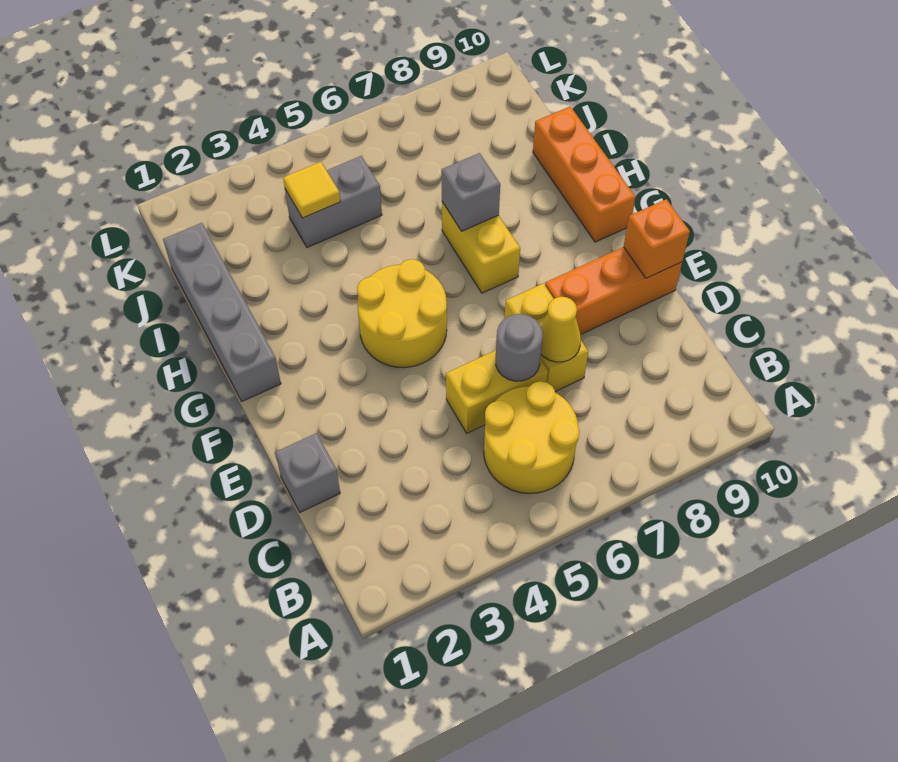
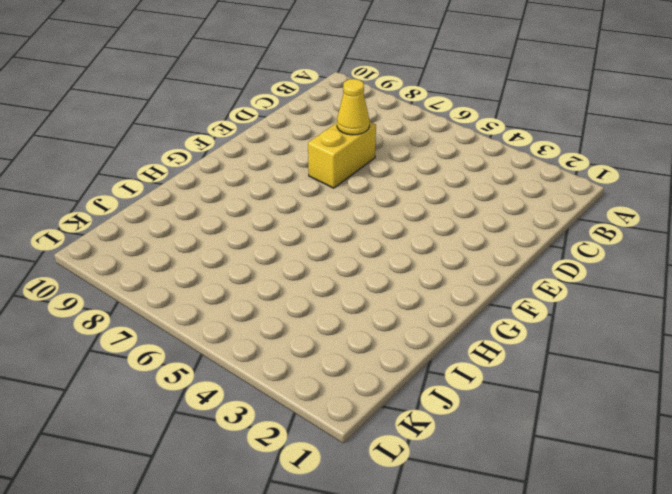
none -> yellow 2x2 round brick [484,381,579,493]
none -> grey 1x1 brick [275,433,340,512]
none -> yellow 1x2 brick [446,350,548,433]

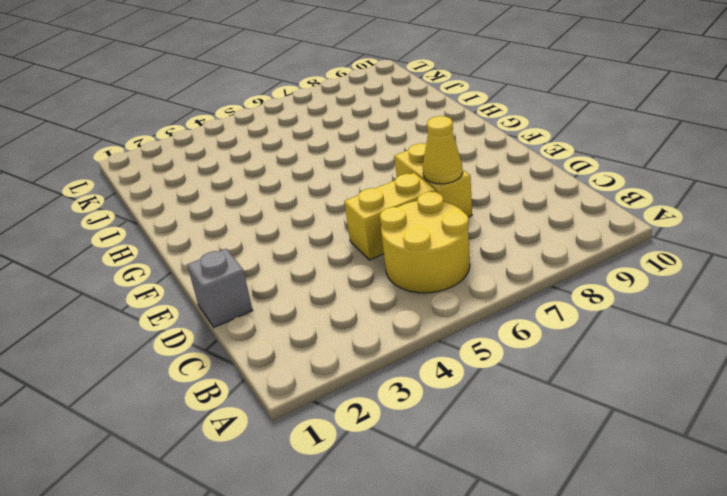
none -> orange 1x3 brick [545,247,682,335]
none -> yellow 2x2 round brick [357,259,447,368]
none -> grey 1x4 brick [163,223,281,401]

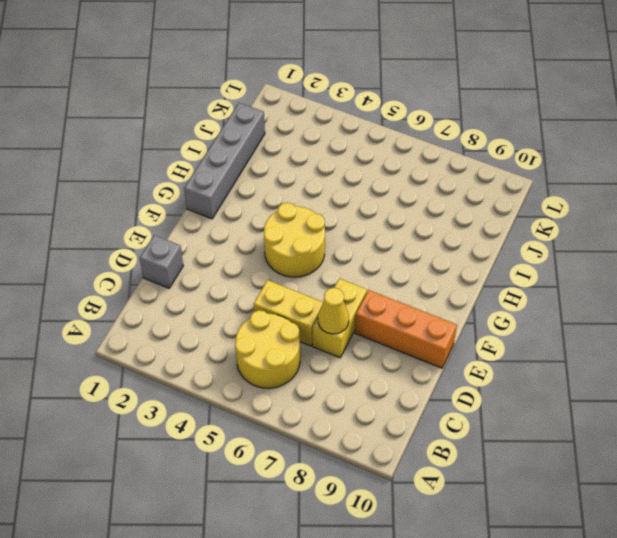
none -> yellow 1x2 brick [442,202,520,293]
none -> orange 1x3 brick [533,106,635,242]
none -> grey 1x2 brick [285,156,382,247]

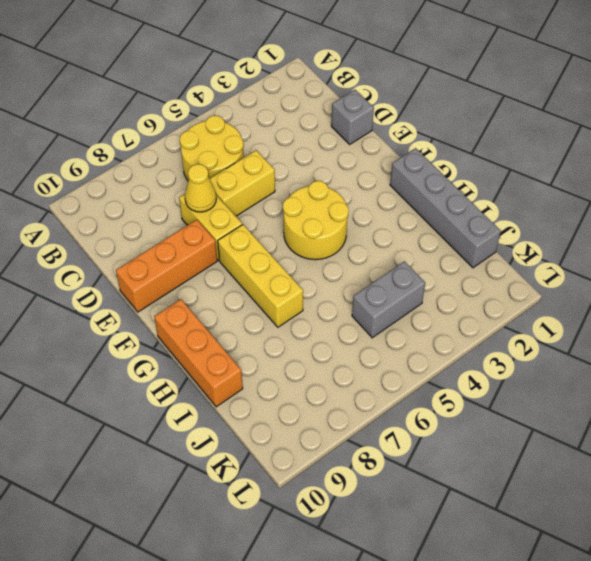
yellow 1x3 brick [218,225,303,327] -> yellow 1x2 brick [442,202,520,293]
none -> grey 1x1 round brick [496,314,543,381]
none -> orange 1x1 brick [624,199,690,278]
none -> grey 1x1 brick [442,153,500,231]

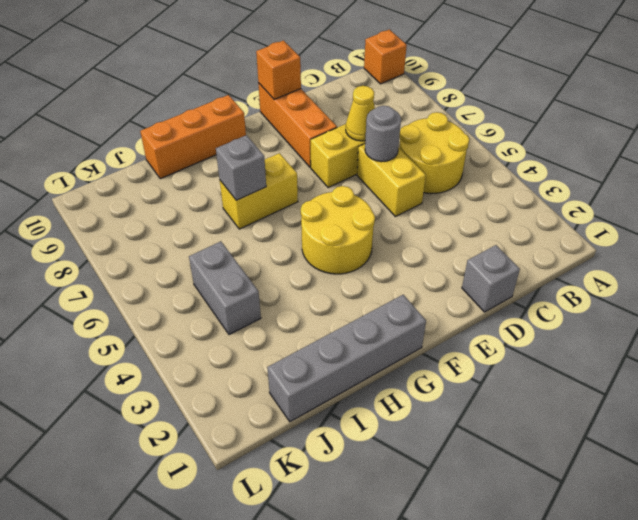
orange 1x1 brick [364,29,407,84] -> none
none -> yellow 1x1 tile [283,162,340,218]

